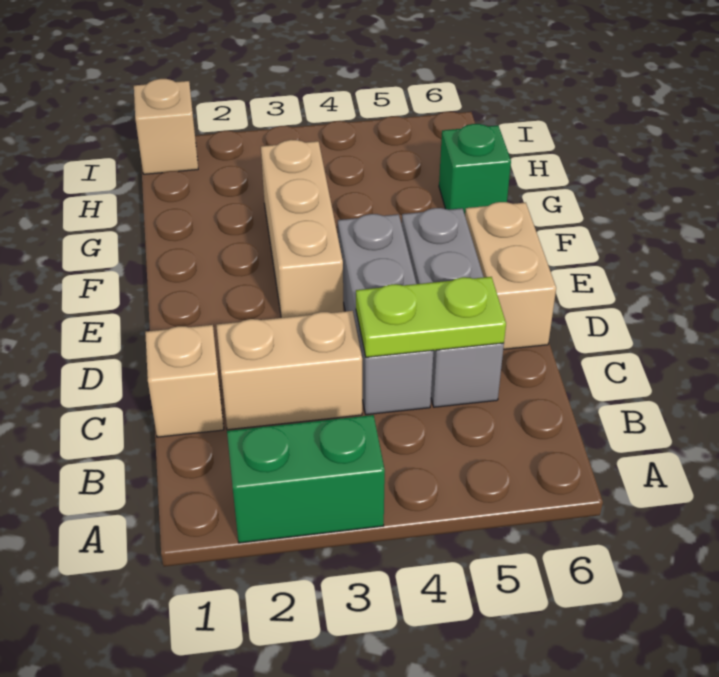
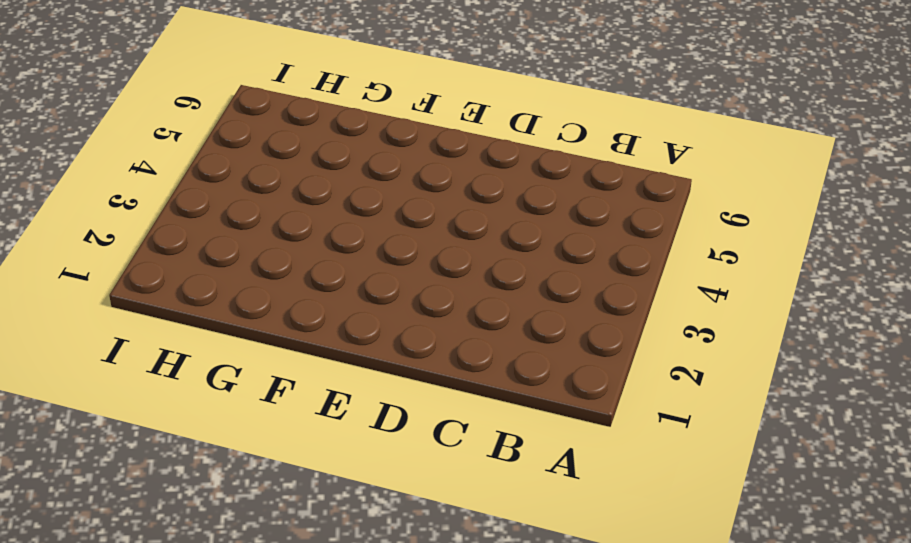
none -> green 1x2 brick [227,415,385,543]
none -> tan 1x1 brick [145,325,224,437]

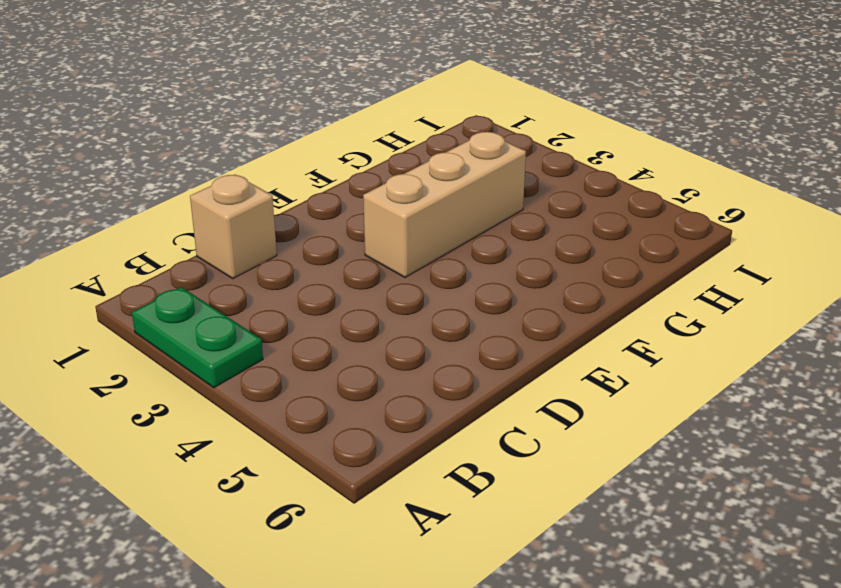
green 1x2 plate [132,287,263,388] -> green 1x2 brick [227,415,385,543]
none -> tan 1x2 brick [216,311,362,430]
none -> grey 1x3 brick [338,214,433,415]

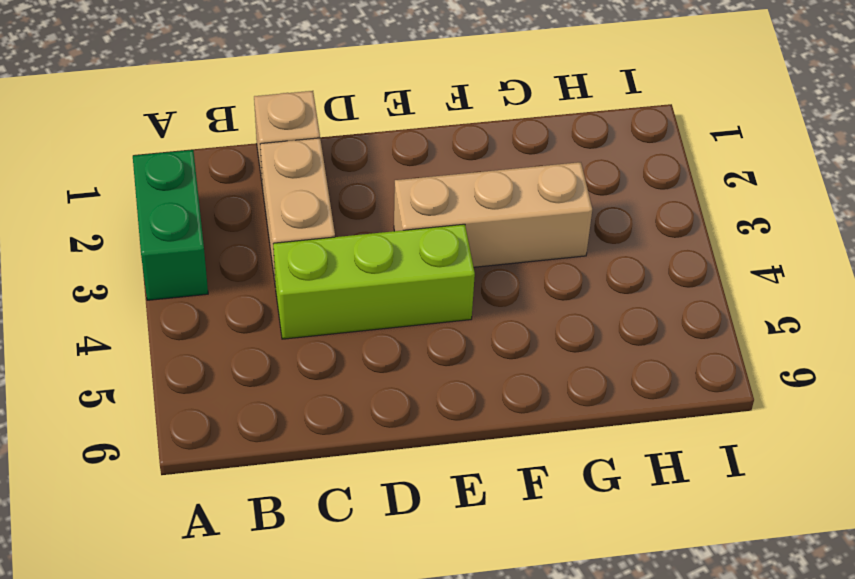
lime 1x3 brick [273,224,475,339] -> grey 1x3 brick [338,214,433,415]
none -> grey 1x3 brick [402,208,504,407]
none -> tan 1x2 brick [465,202,556,349]

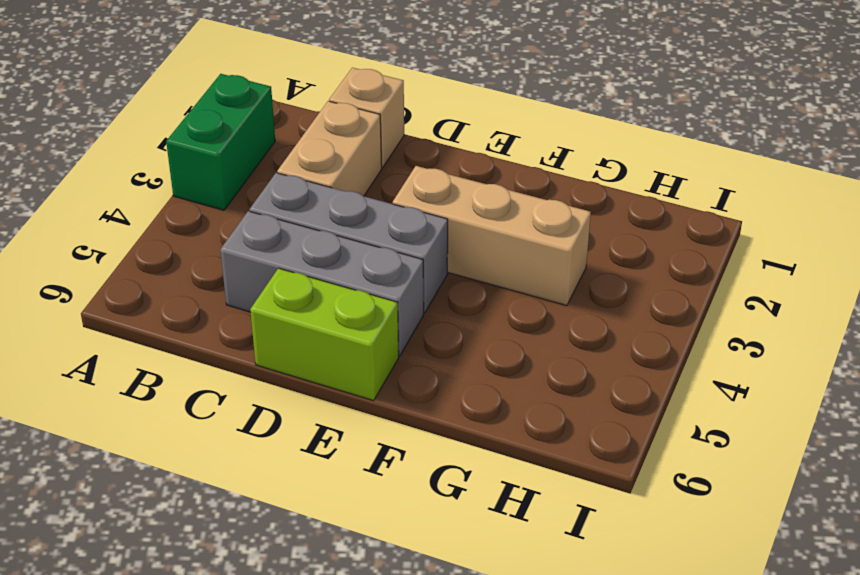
lime 1x2 brick [250,268,399,401] -> tan 1x2 brick [465,202,556,349]
none -> green 1x1 brick [439,124,511,214]
none -> tan 1x1 brick [134,79,198,174]

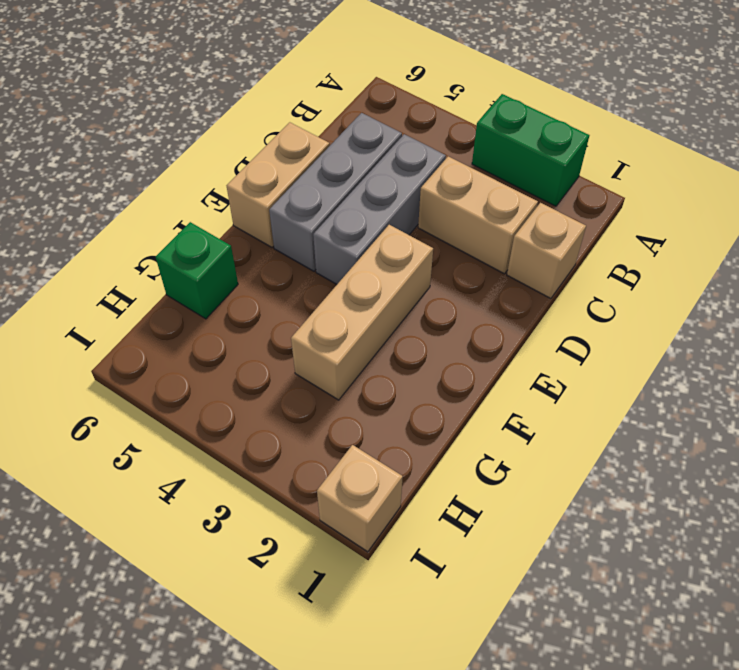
none -> lime 1x2 plate [356,277,506,357]

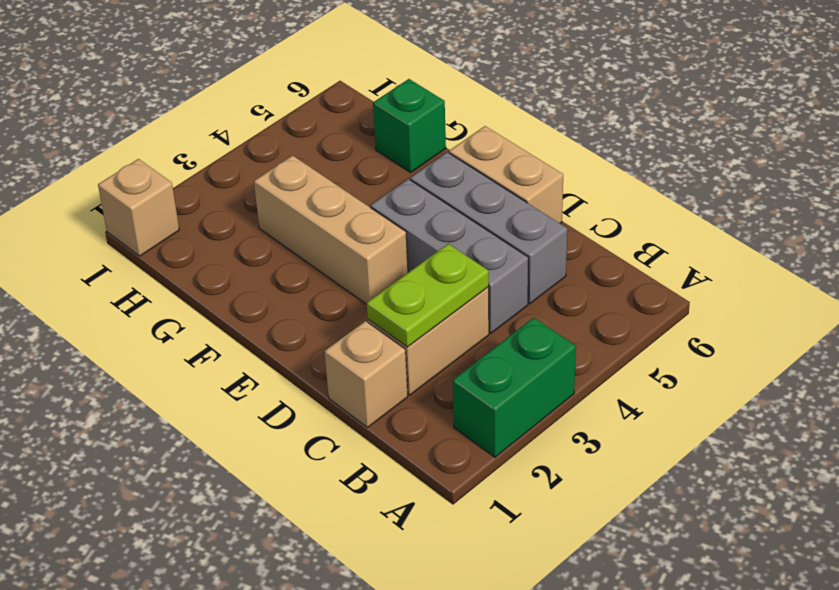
lime 1x2 plate [367,244,489,347] -> lime 1x2 plate moved to [356,277,506,357]

